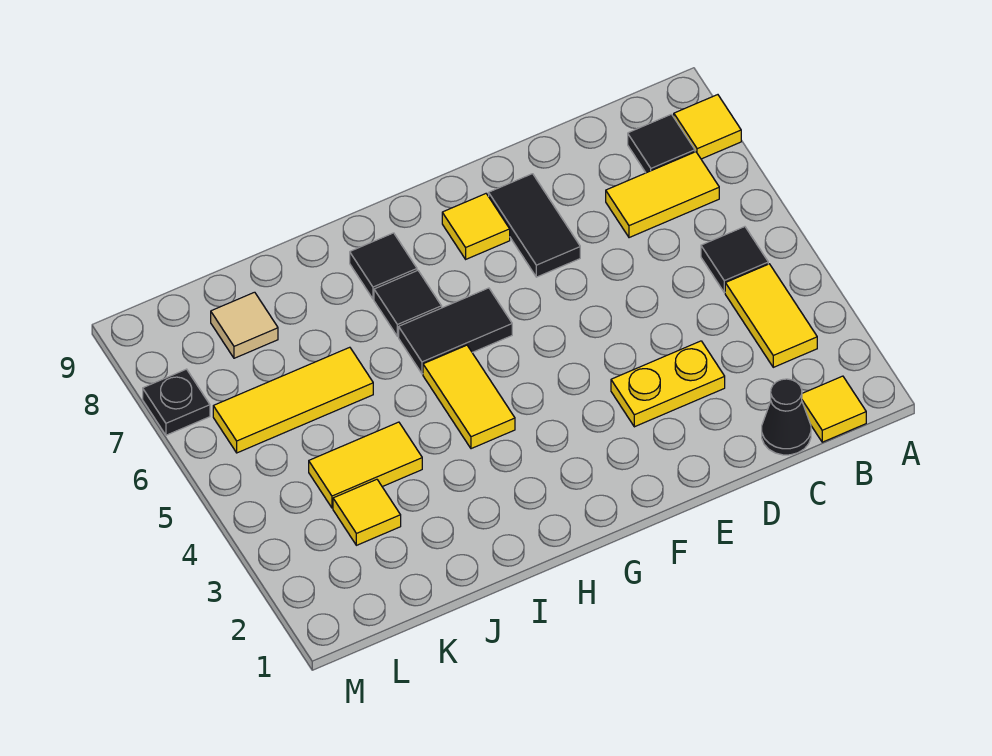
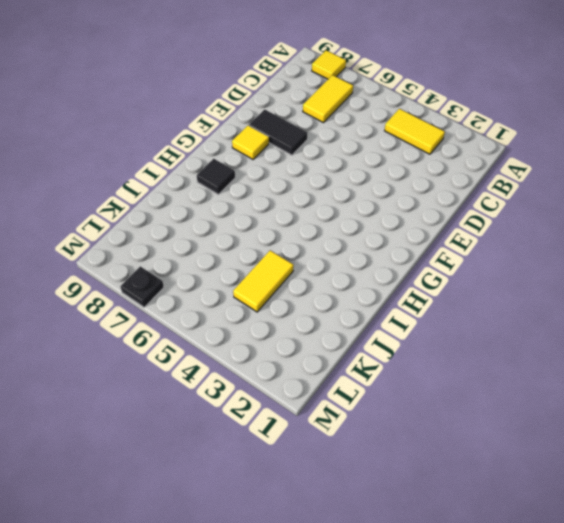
none -> yellow 1x1 tile [802,376,866,442]
none -> black 1x1 tile [701,227,768,293]
none -> black 1x1 tile [628,114,695,173]

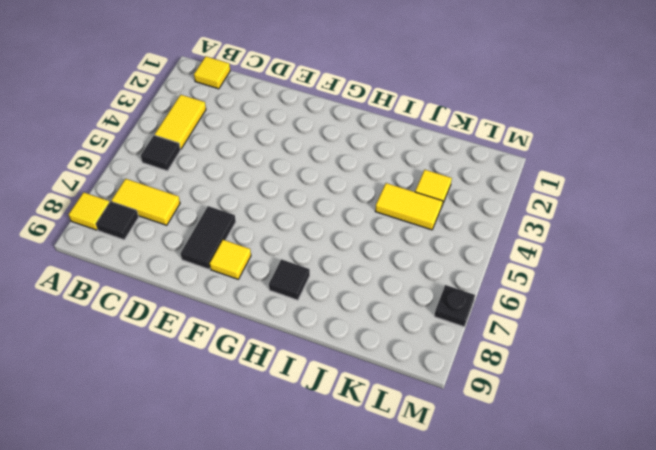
none -> black 1x1 cone [762,379,811,455]
none -> yellow 1x2 plate [611,341,725,427]
none -> black 1x2 tile [399,288,512,374]

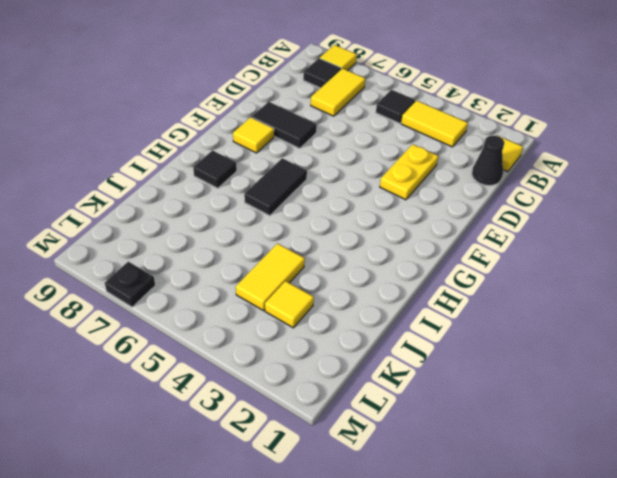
none -> yellow 1x2 tile [423,345,515,449]
none -> black 1x1 tile [374,271,442,336]
none -> yellow 1x3 tile [213,347,373,453]

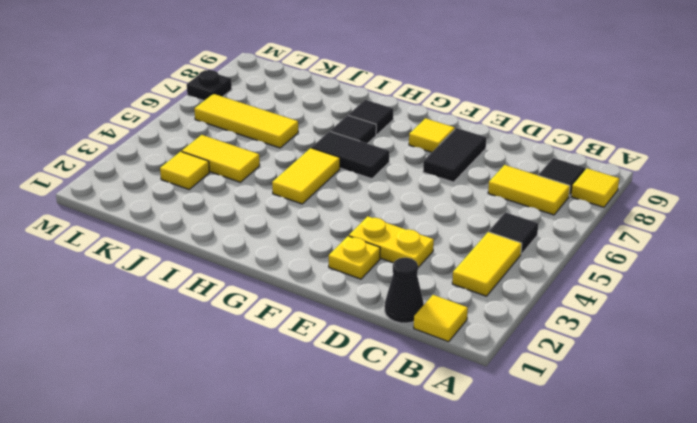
yellow 1x1 plate [329,236,380,279] -> none
none -> tan 1x1 tile [211,292,278,358]

